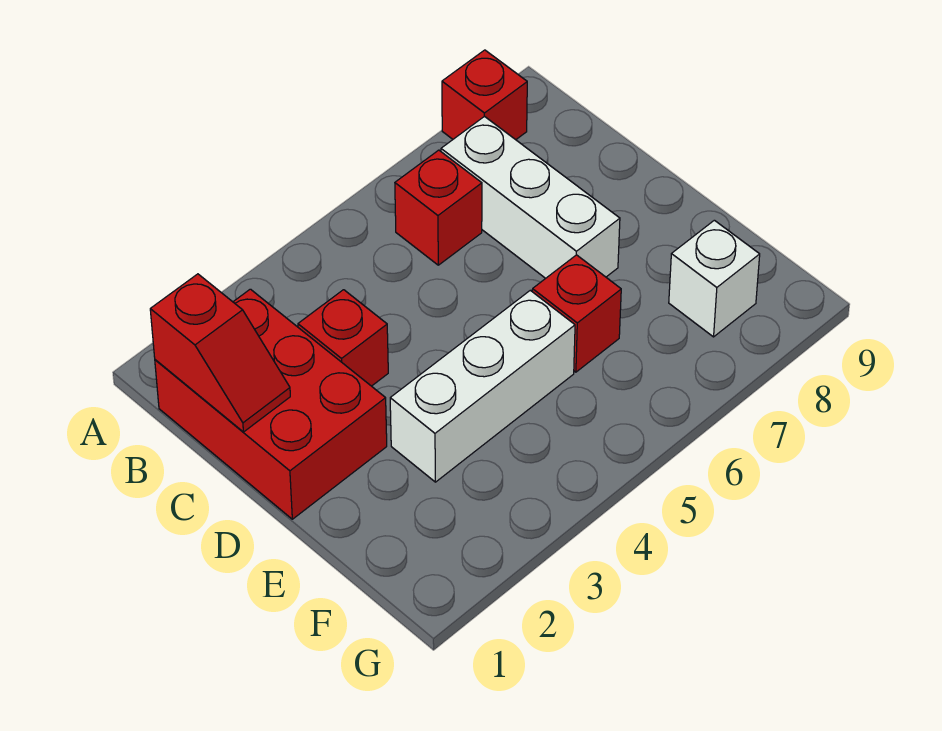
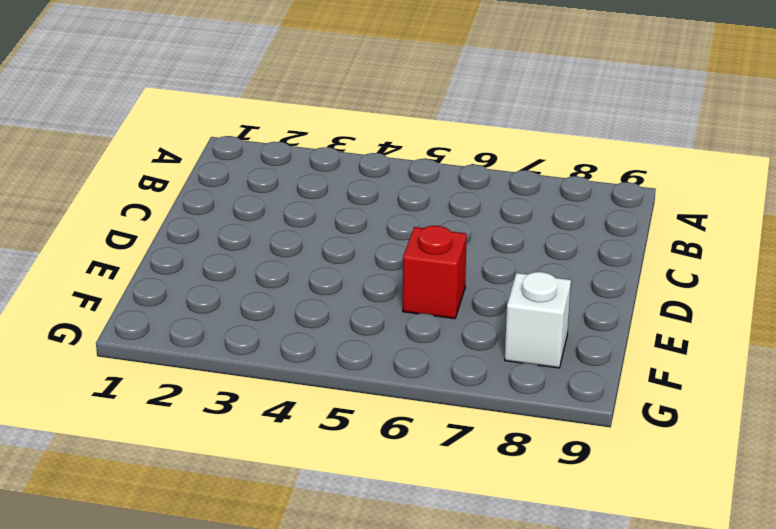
none -> red 1x1 brick [442,50,527,140]
none -> red 2x3 brick [155,289,387,519]

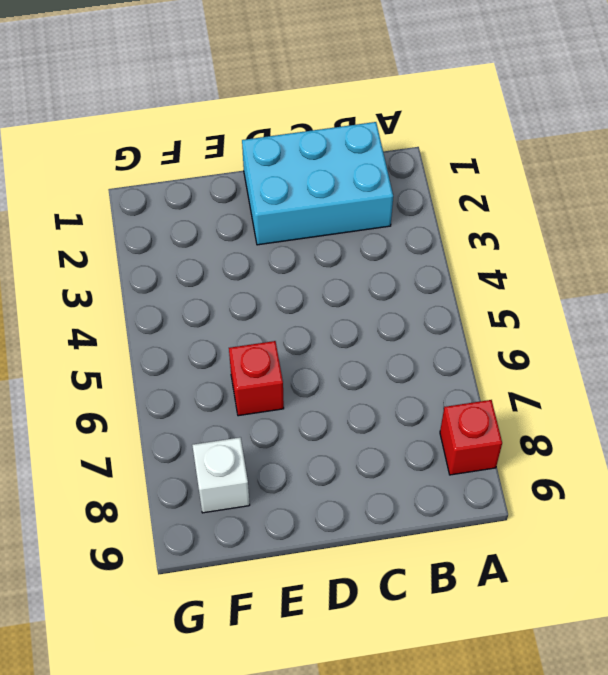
cyan 2x3 brick [242,122,393,245] -> red 2x3 brick [155,289,387,519]
none -> red 1x1 brick [395,150,482,265]
none -> white 1x3 brick [441,116,620,278]

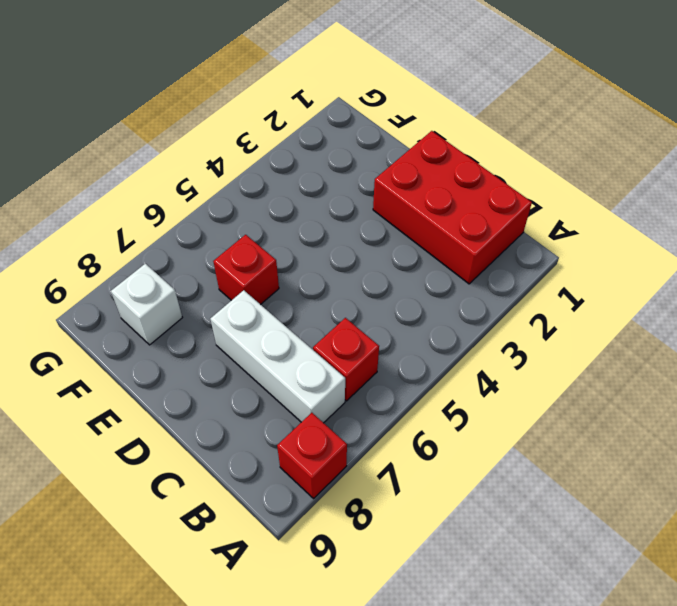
none -> red 1x1 brick [298,290,388,386]
none -> white 1x3 brick [390,290,575,482]

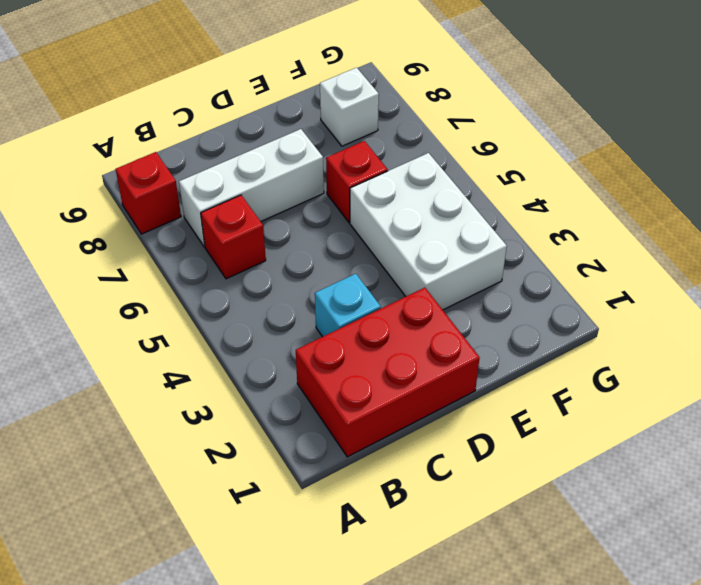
cyan 1x1 brick [315,274,381,337] -> red 1x1 brick [298,290,388,386]
white 2x3 brick [350,153,507,310] -> white 1x3 brick [390,290,575,482]
none -> red 1x2 slope [150,274,290,432]

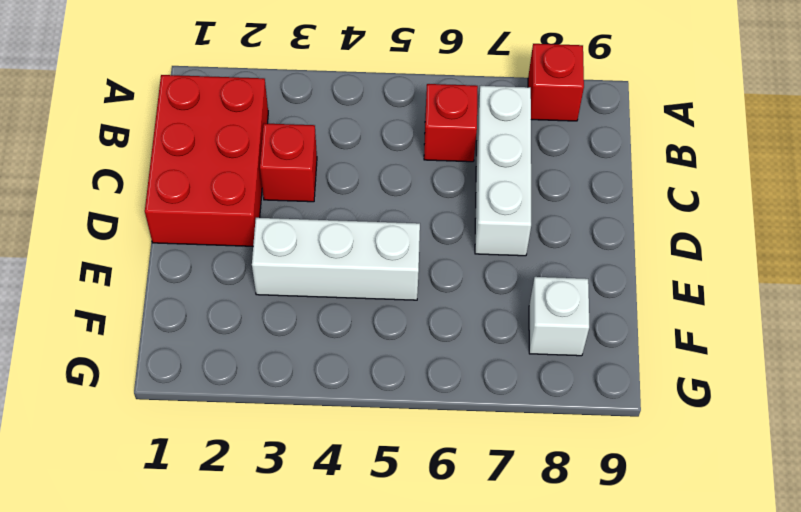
none -> red 1x1 brick [532,255,621,372]
none -> red 1x2 slope [150,274,290,432]

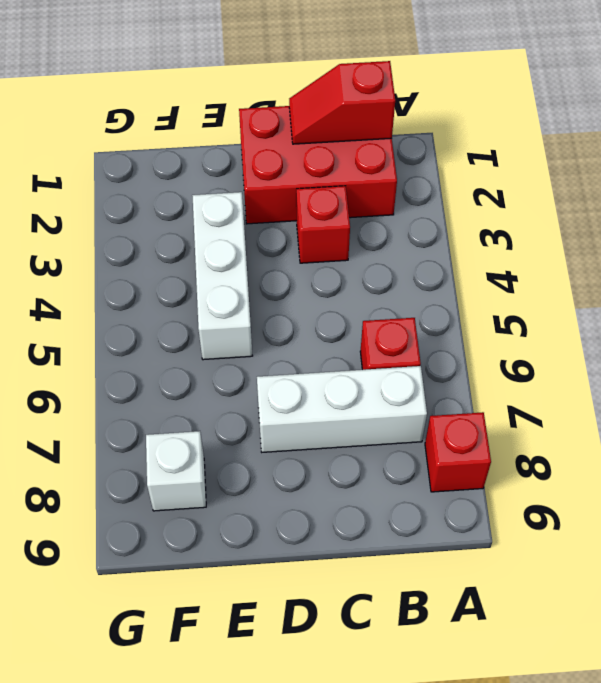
none -> red 1x1 brick [532,255,621,372]

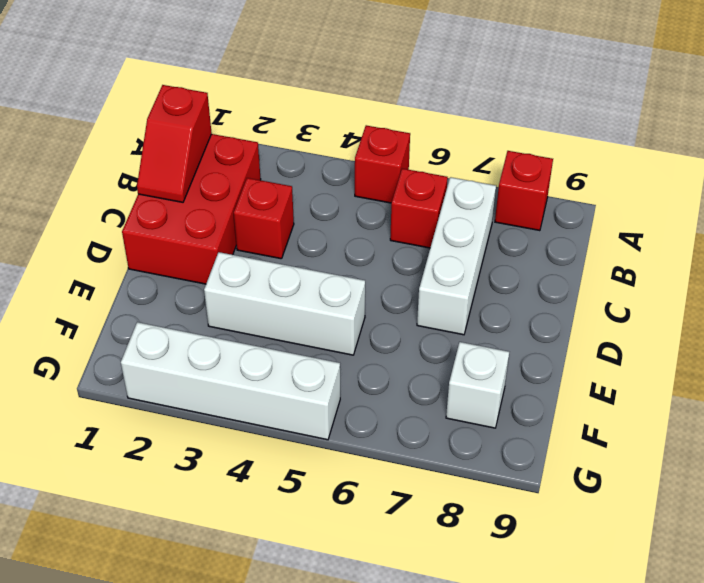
red 1x1 brick [355,125,410,203] -> red 1x1 brick moved to [532,255,621,372]
white 1x4 brick [121,322,340,440] -> none

